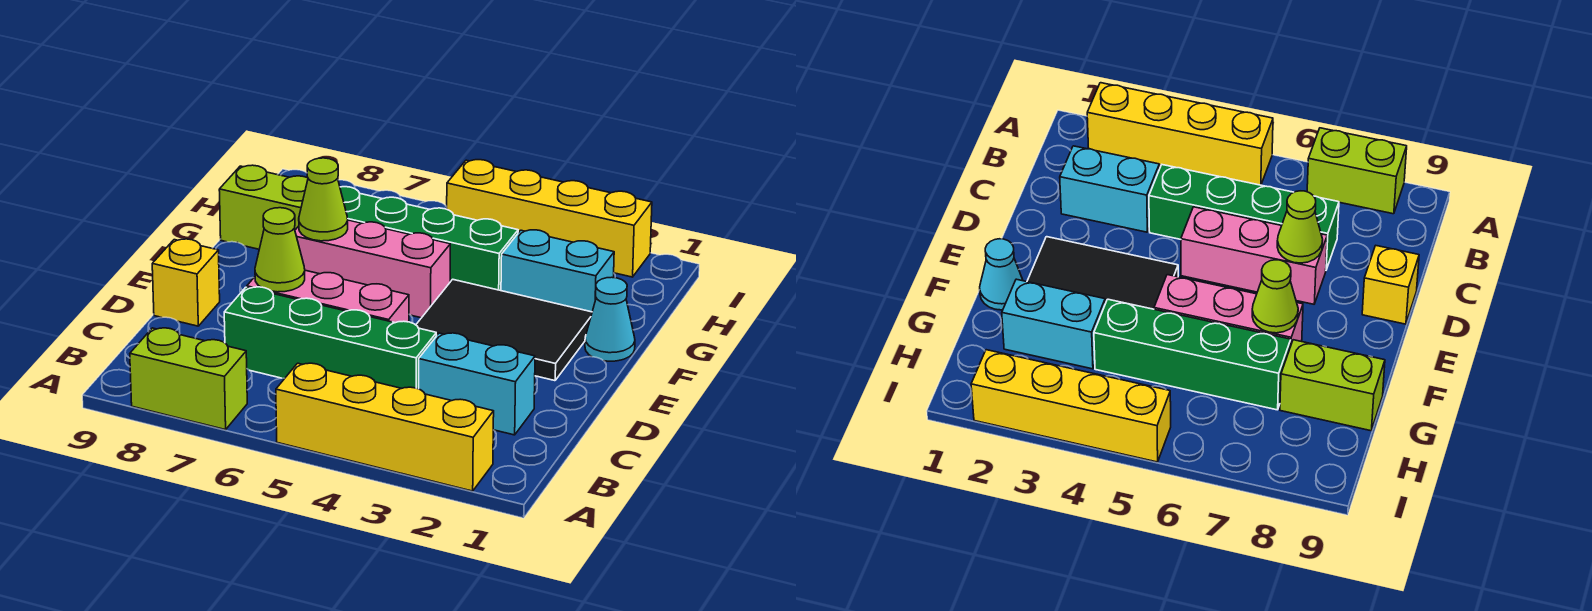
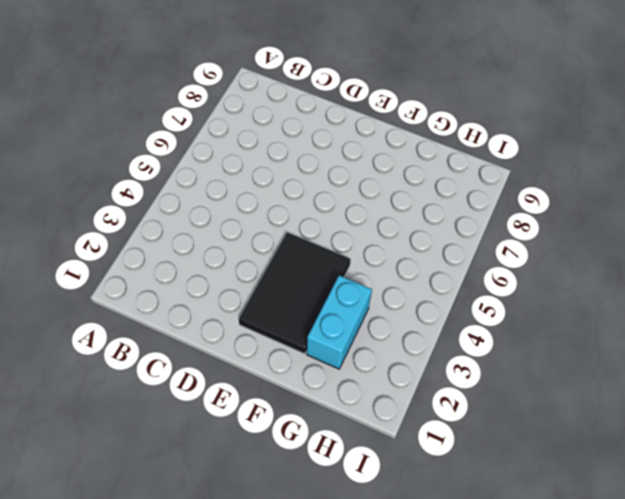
none -> yellow 1x4 brick [276,363,494,491]
none -> lime 1x2 brick [130,328,247,430]
none -> cyan 1x2 brick [419,333,535,435]

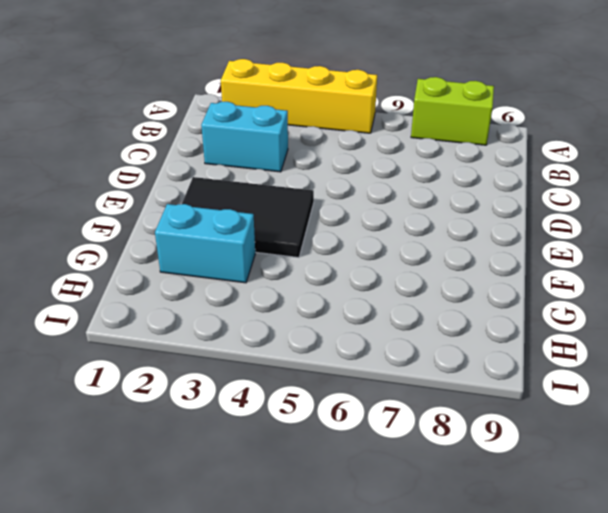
none -> green 1x4 brick [224,287,436,389]
none -> pink 1x3 brick [247,270,409,323]
none -> yellow 1x1 brick [152,239,220,326]

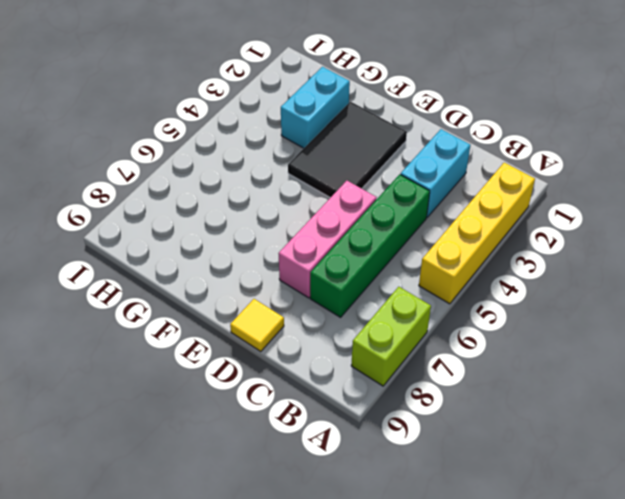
yellow 1x1 tile [230,299,284,352] -> yellow 1x1 brick [152,239,220,326]
none -> cyan 1x1 cone [585,277,635,361]
none -> pink 1x3 brick [295,220,450,318]
none -> green 1x4 brick [340,187,518,291]

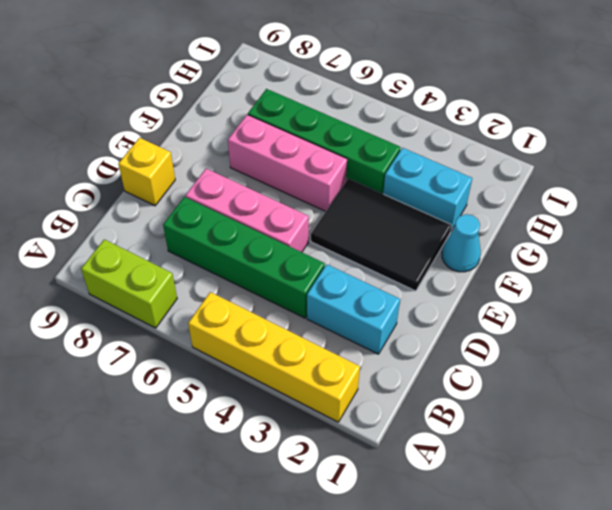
none -> lime 1x2 brick [219,165,308,249]
none -> yellow 1x4 brick [447,160,652,277]
none -> lime 1x1 cone [255,208,305,292]

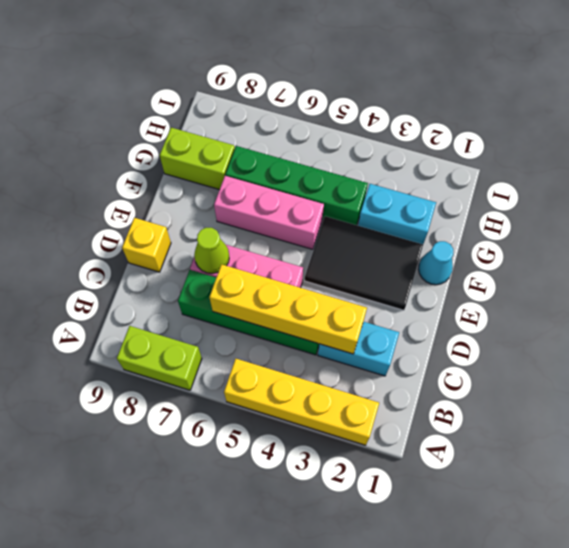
yellow 1x4 brick [209,264,367,354] -> yellow 1x4 brick moved to [447,160,652,277]
none -> lime 1x1 cone [299,158,348,241]

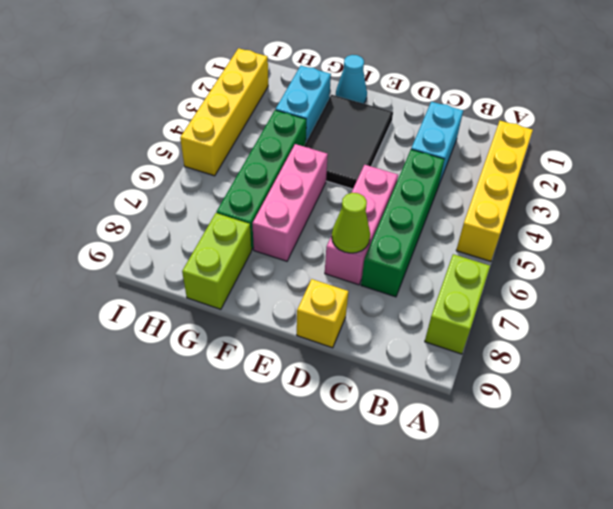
none -> lime 1x1 cone [299,158,348,241]

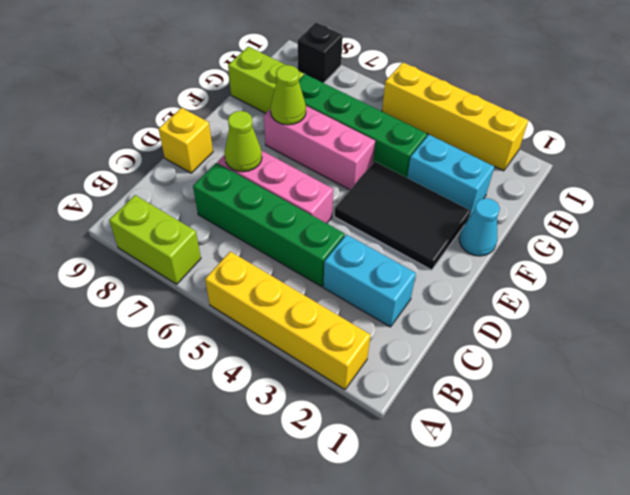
black 1x1 brick [297,23,343,83] -> none

